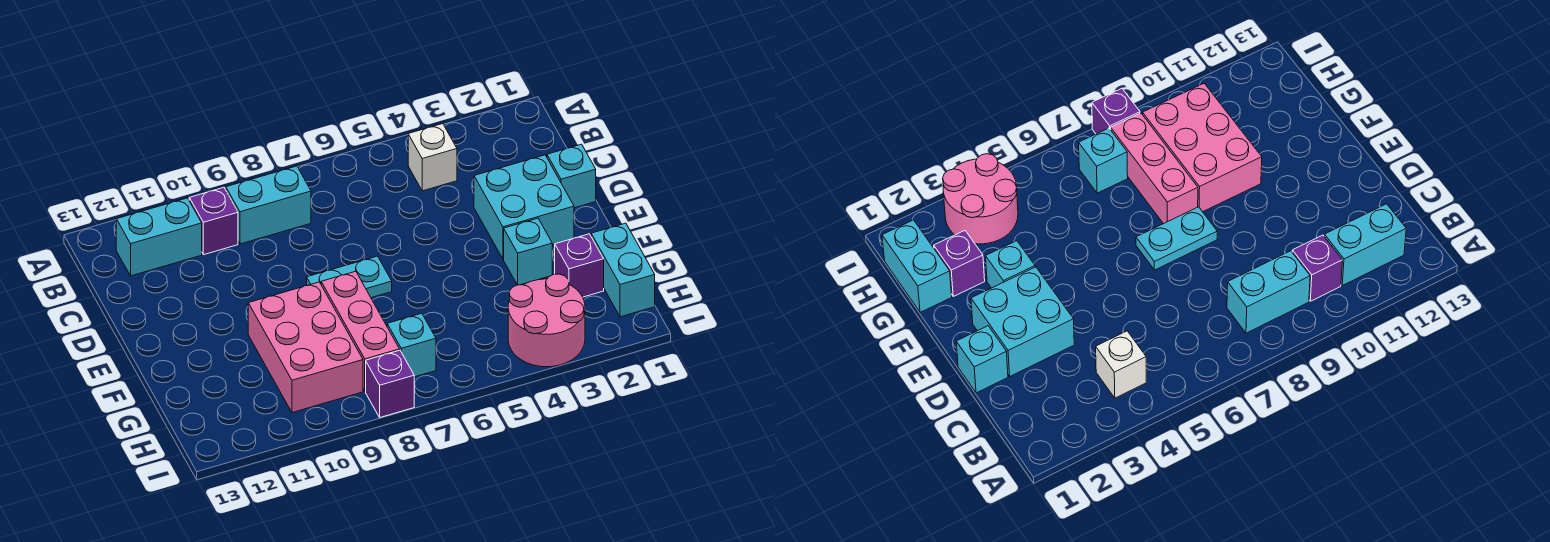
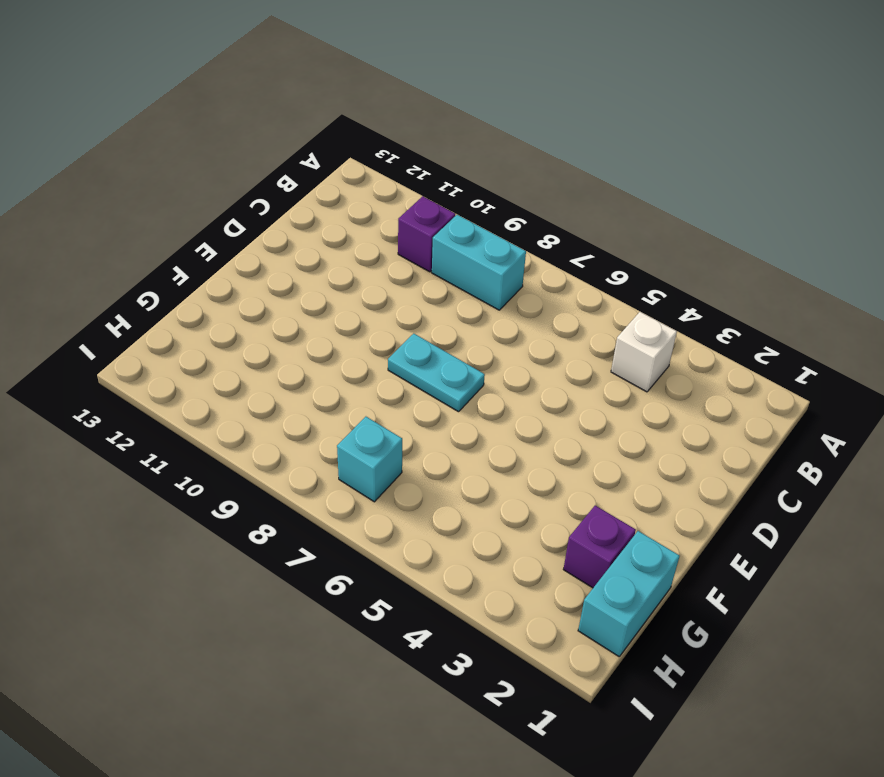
none -> cyan 1x2 brick [116,198,202,276]
none -> cyan 1x1 brick [547,144,596,208]
none -> cyan 2x2 brick [474,155,574,259]

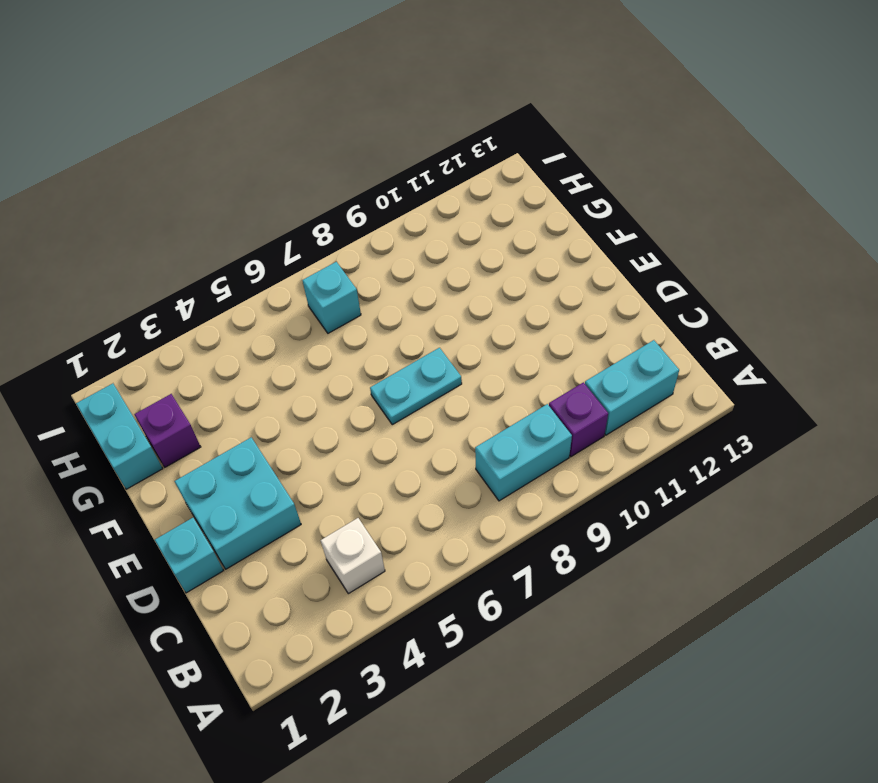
none -> cyan 1x1 brick [504,218,552,285]
none -> pink 1x3 brick [321,271,400,391]
none -> pink 2x3 brick [248,282,363,413]

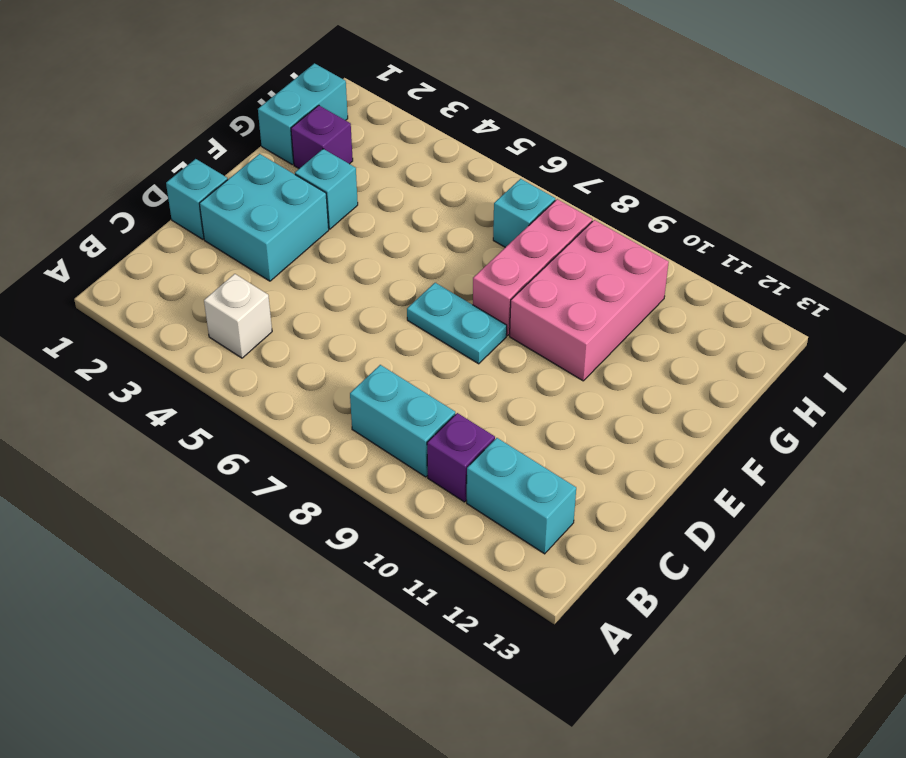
none -> pink 2x2 round brick [508,274,585,367]
none -> purple 1x1 brick [366,350,414,417]

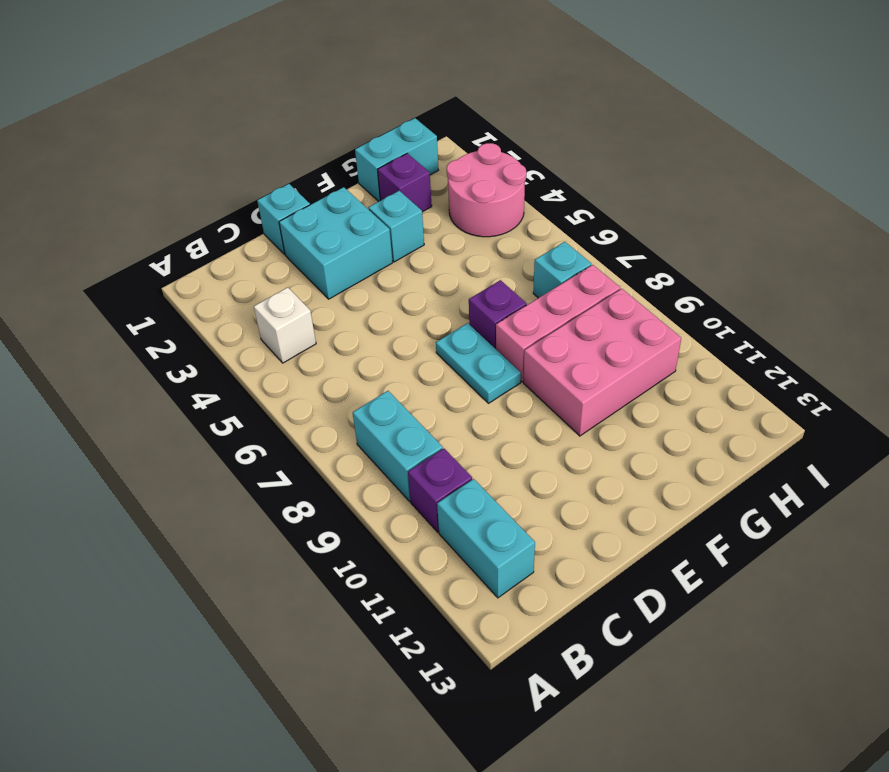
purple 1x1 brick [469,280,527,349] -> purple 1x1 brick moved to [366,350,414,417]

